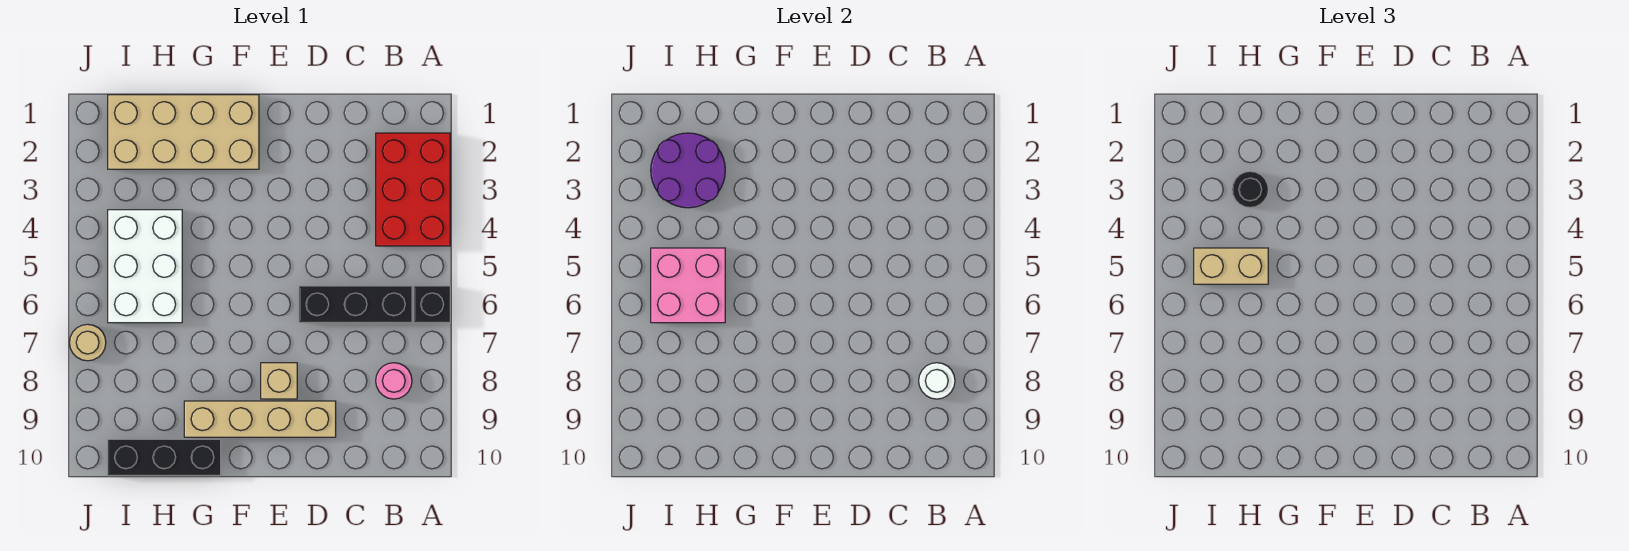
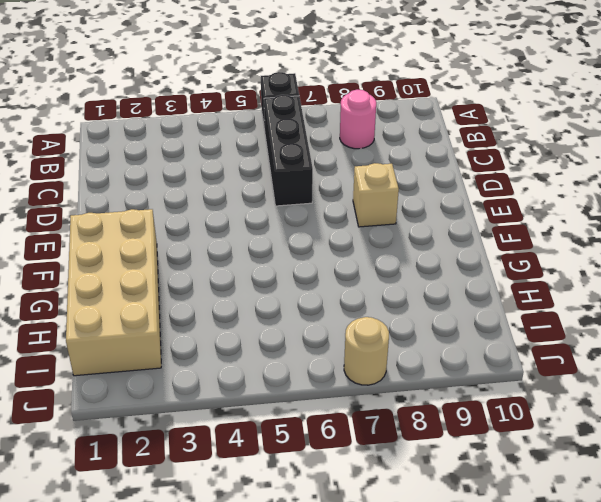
none -> red 2x3 brick [376,133,450,246]
none -> tan 1x4 brick [184,401,336,437]
none -> black 1x3 brick [108,439,221,476]

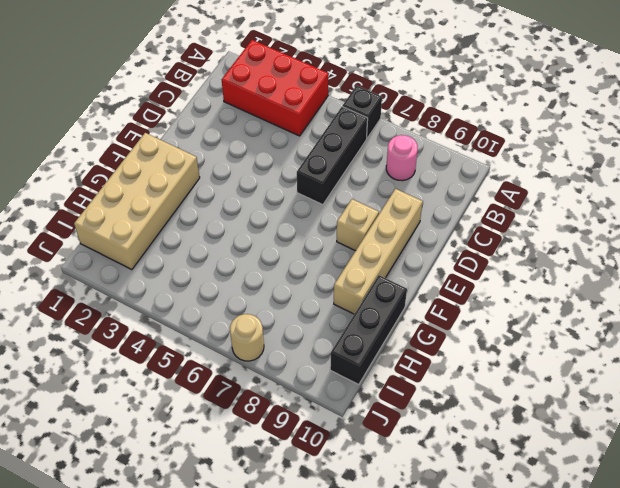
none -> white 2x3 brick [108,210,182,323]
none -> white 1x1 round brick [919,363,955,399]
none -> purple 2x2 round brick [651,133,725,208]

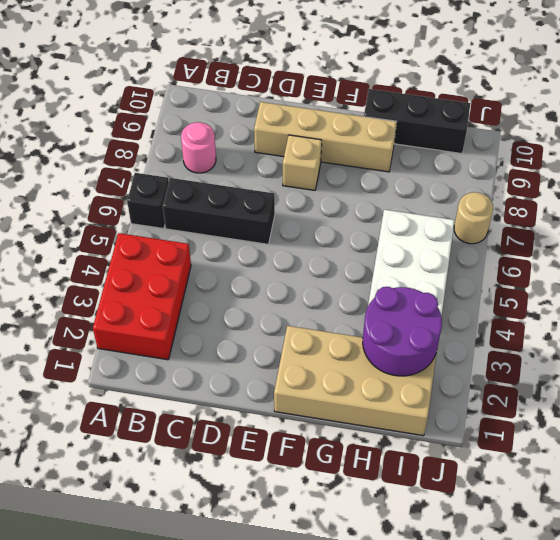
none -> white 1x1 round brick [919,363,955,399]
none -> pink 2x2 brick [651,248,725,323]
none -> black 1x1 round brick [1232,171,1268,208]

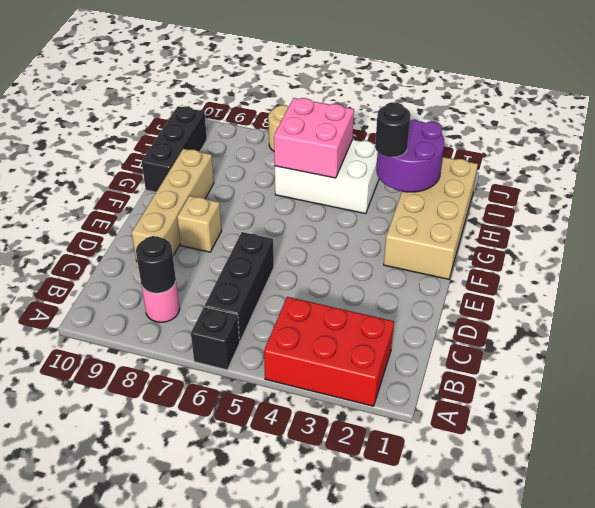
black 1x1 round brick [136,236,176,293] -> white 1x1 round brick [919,363,955,399]
none -> tan 1x2 brick [1194,248,1268,284]

